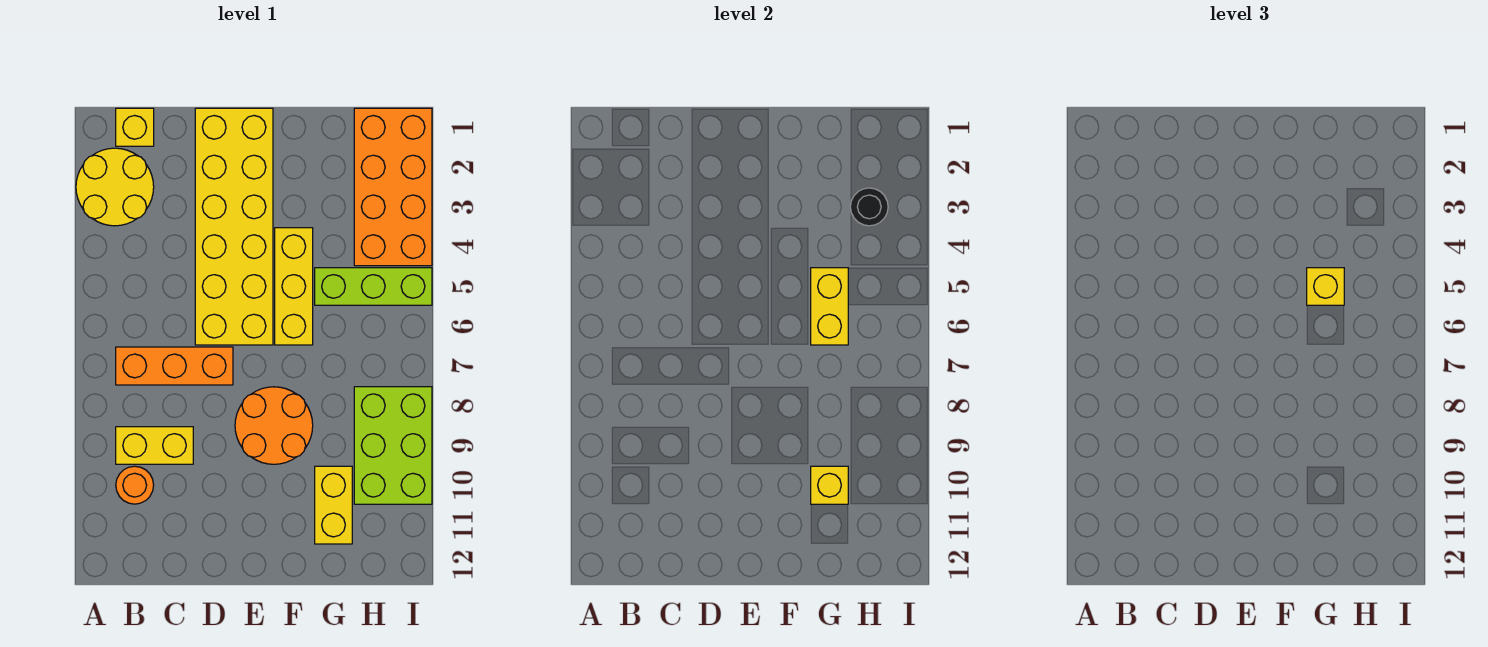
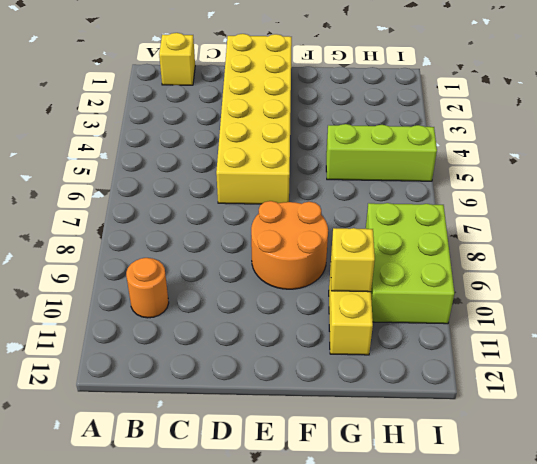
none -> yellow 2x2 round brick [76,148,154,226]
none -> orange 1x3 brick [116,347,233,385]
none -> yellow 1x2 brick [116,427,193,464]

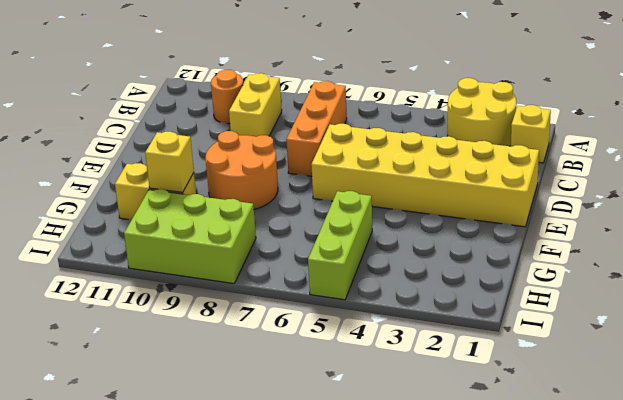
none -> yellow 1x3 brick [275,228,313,345]
none -> orange 2x4 brick [354,108,432,266]
none -> yellow 1x2 brick [811,268,848,345]

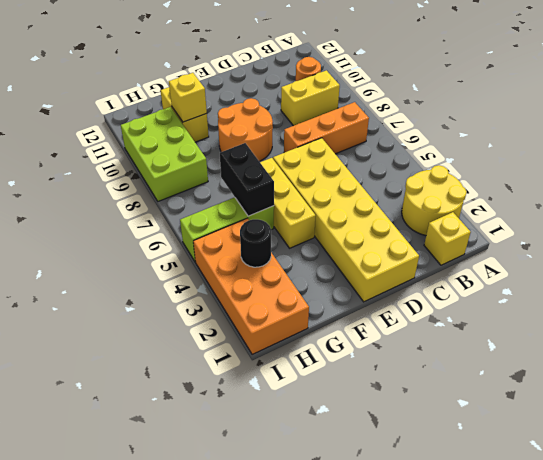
black 1x2 brick [220,143,274,216] -> yellow 1x2 brick [811,268,848,345]
none -> yellow 1x1 brick [1307,268,1344,305]

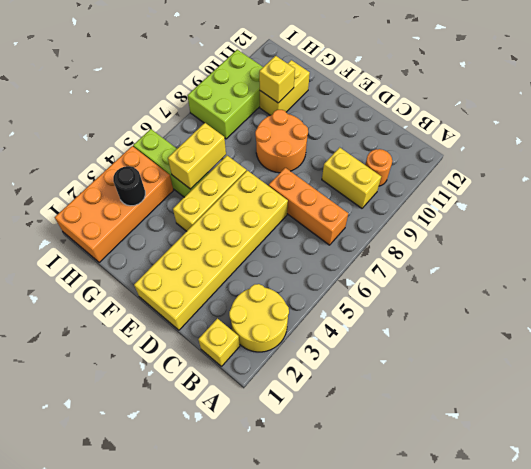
none -> yellow 1x1 brick [1307,268,1344,305]

